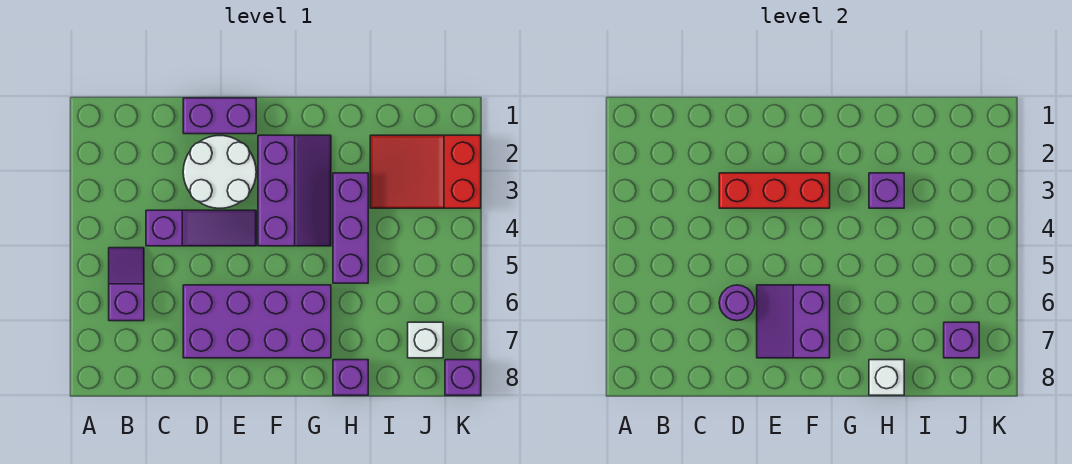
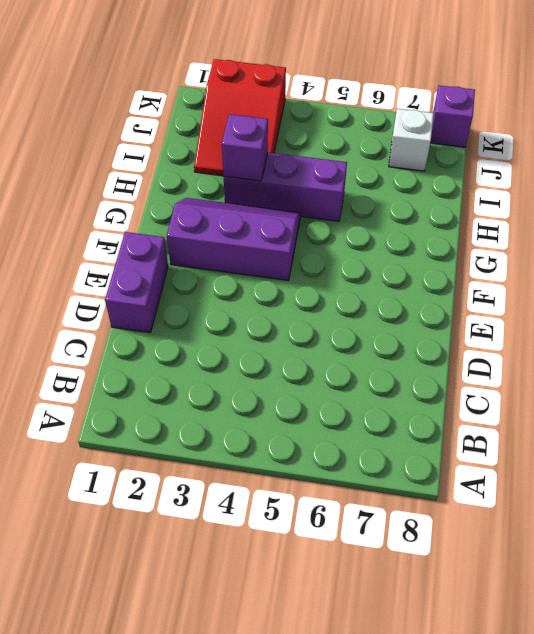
none -> purple 1x2 slope [109,248,144,321]
none -> purple 1x3 slope [146,210,256,246]
none -> white 2x2 round brick [183,136,256,208]

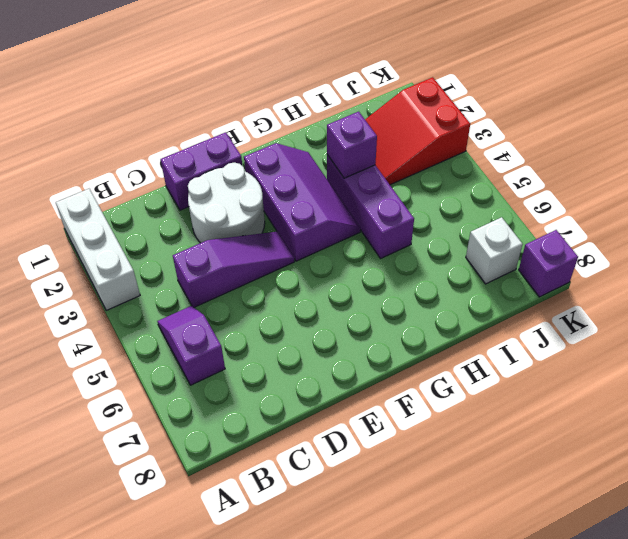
white 1x3 brick [56,189,140,310] -> none
none -> purple 2x4 brick [183,285,331,358]
none -> purple 1x1 brick [333,360,368,395]
none -> red 1x3 brick [719,173,830,208]

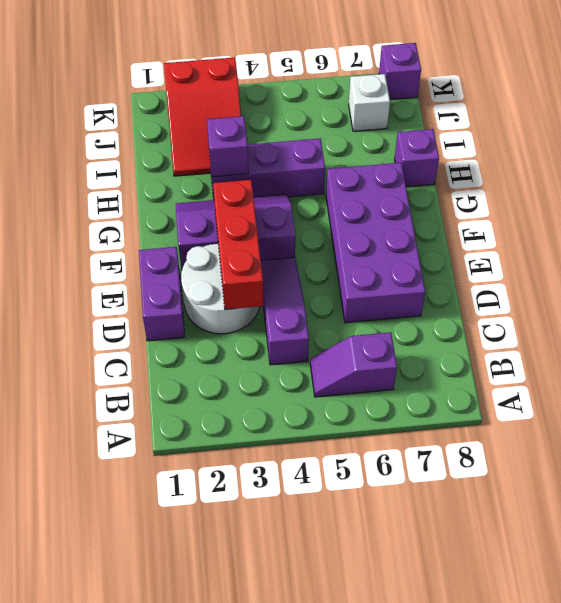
none -> purple 1x1 round brick [719,285,755,321]
none -> purple 2x2 slope [757,285,830,358]
none -> white 1x1 brick [869,360,904,395]

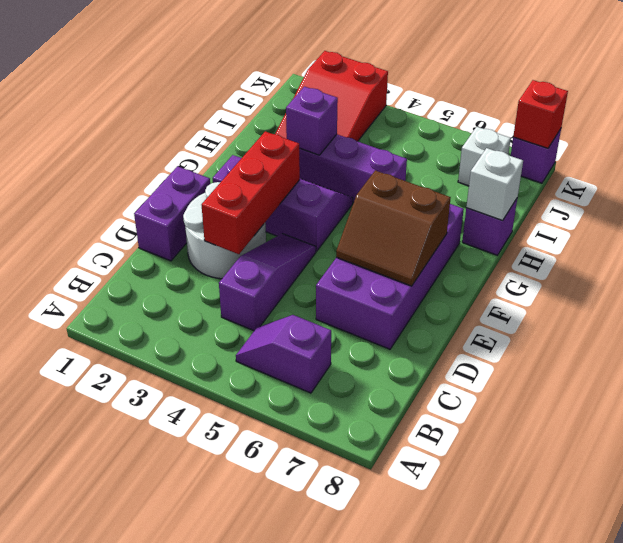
brown 2x2 slope [336,170,451,286] -> purple 2x2 slope [757,285,830,358]
red 1x1 brick [513,80,568,148] -> none
none -> purple 1x1 round brick [719,285,755,321]
none -> purple 1x1 brick [944,322,979,358]

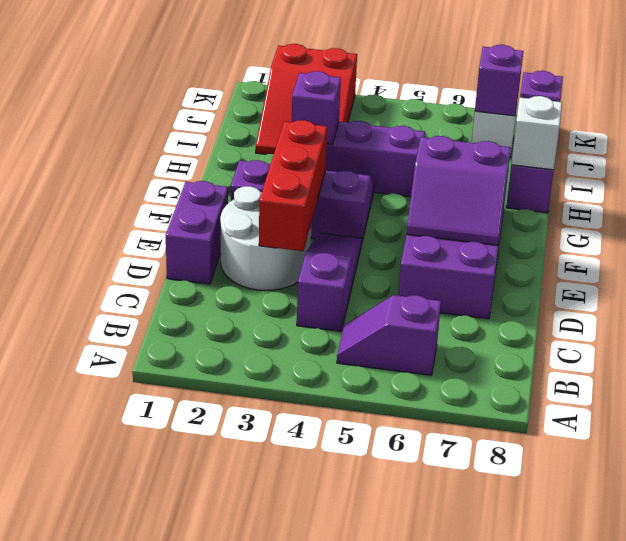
none -> purple 1x1 round brick [719,285,755,321]

